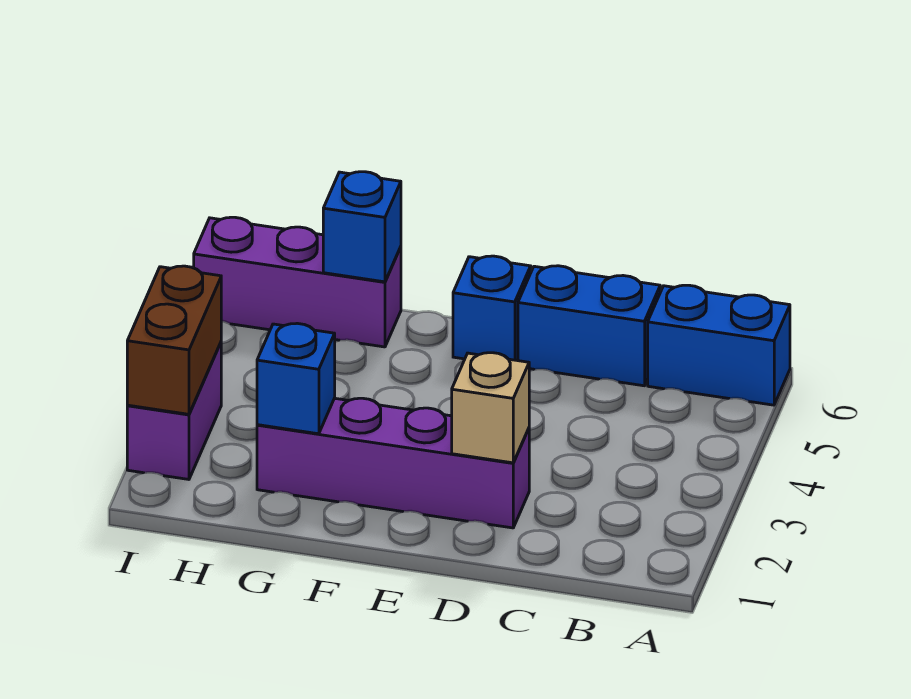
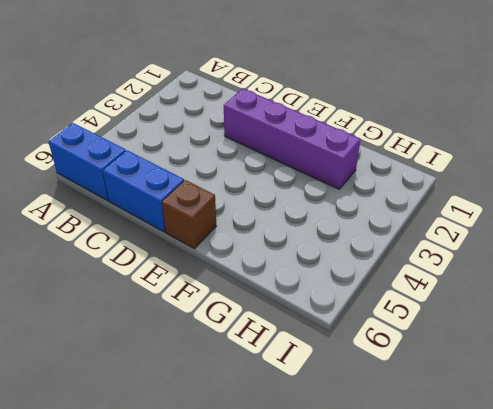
brown 1x1 brick [162,180,216,249] -> blue 1x1 brick [453,256,531,360]
none -> purple 1x3 brick [194,217,401,347]
none -> purple 1x2 brick [127,343,221,479]

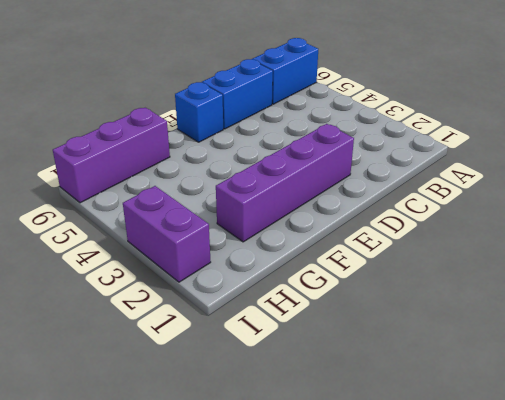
none -> tan 1x1 brick [452,353,529,463]
none -> blue 1x1 brick [257,323,335,434]

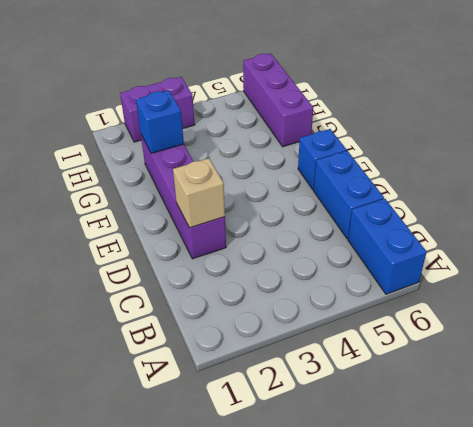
none -> blue 1x1 brick [323,172,401,282]
none -> brown 1x2 brick [127,266,221,414]

